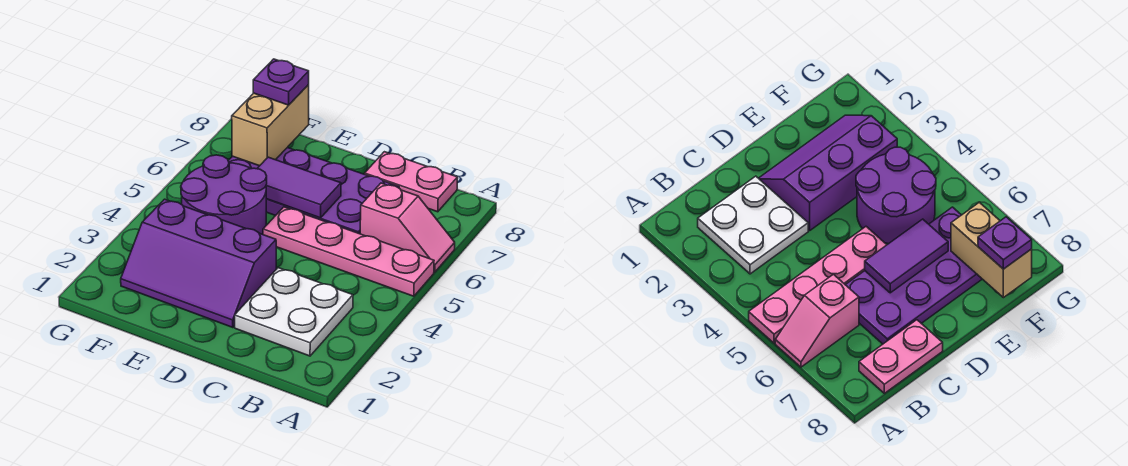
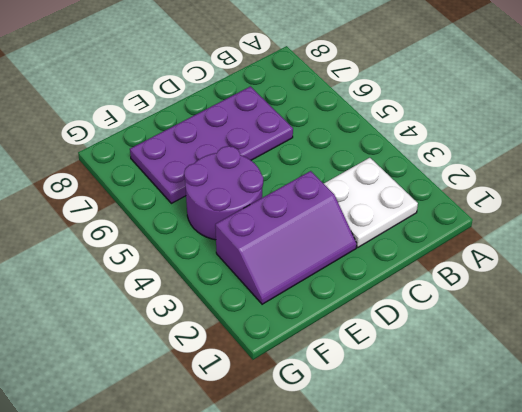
none -> pink 1x4 plate [263,207,434,296]
none -> pink 1x2 slope [360,183,455,272]

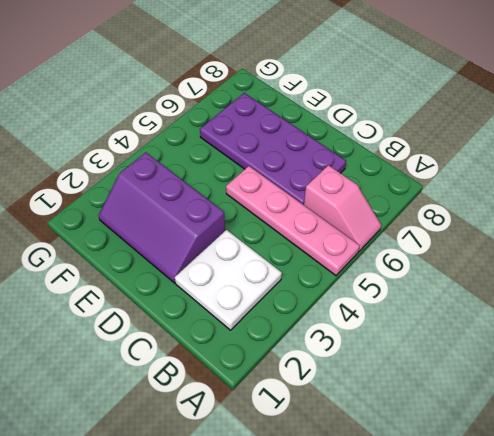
none -> pink 1x2 plate [365,152,458,212]
none -> purple 2x2 round brick [181,155,267,234]

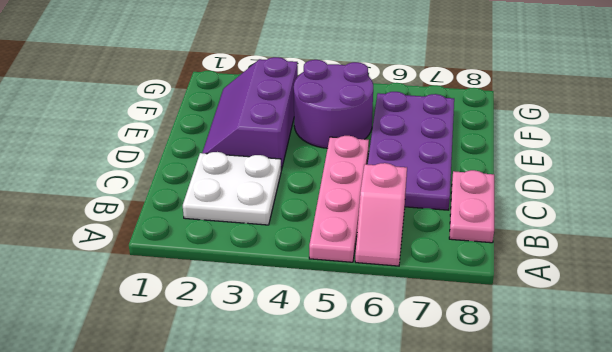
none -> purple 1x2 tile [257,157,341,218]
none -> tan 1x2 brick [232,85,309,166]

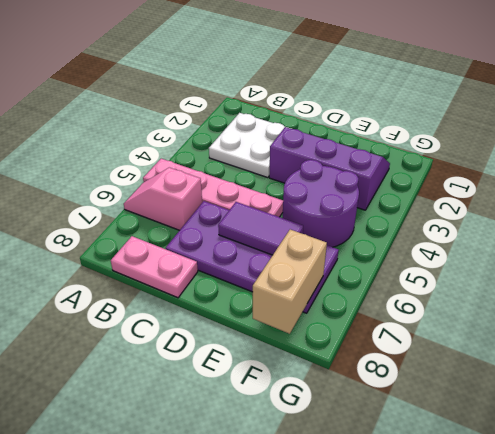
none -> purple 1x1 plate [253,59,309,105]

